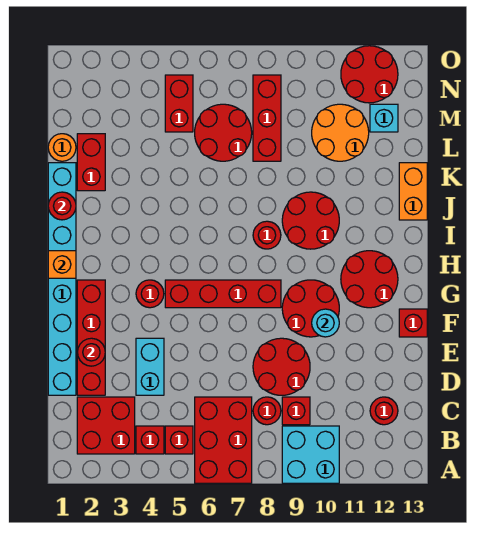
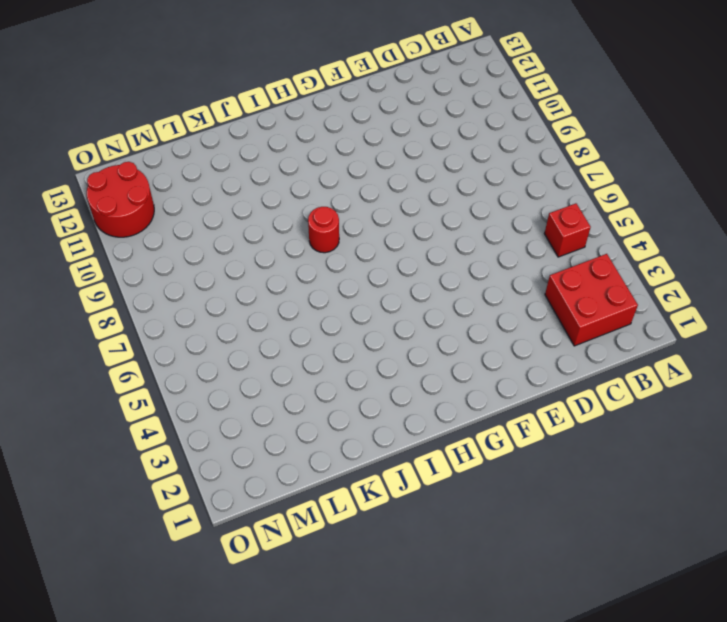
none -> red 2x3 brick [195,397,252,483]
none -> cyan 2x2 brick [282,426,339,483]
none -> red 1x1 brick [136,426,164,454]
none -> red 1x1 round brick [253,397,281,425]

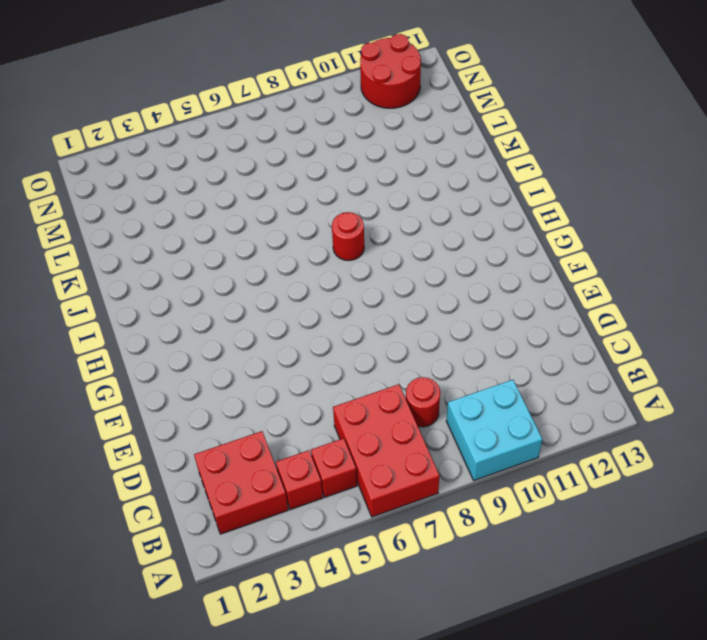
none -> red 1x1 brick [282,397,310,425]
none -> red 1x1 round brick [370,397,398,425]
none -> cyan 1x8 brick [48,163,76,395]
none -> red 1x4 brick [77,280,105,395]

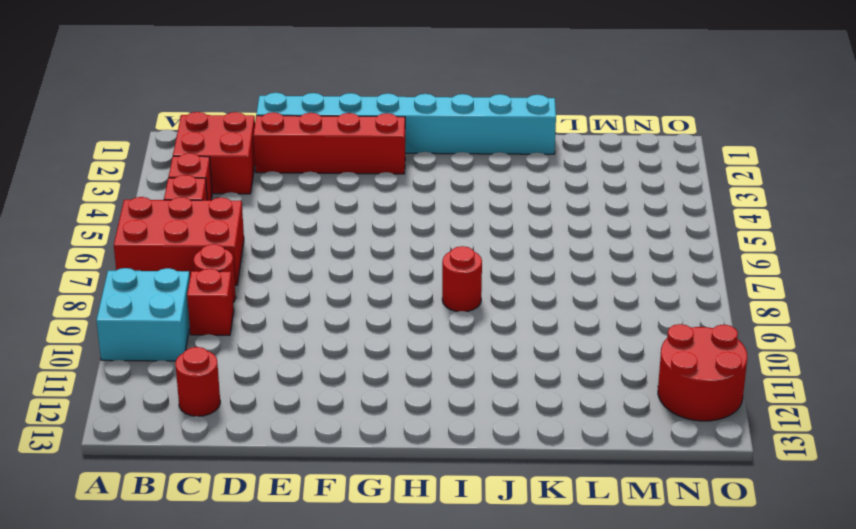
none -> cyan 1x2 brick [136,338,164,395]
none -> red 2x2 round brick [253,338,310,395]
none -> red 2x2 round brick [282,280,339,337]
none -> red 1x1 brick [399,309,427,337]

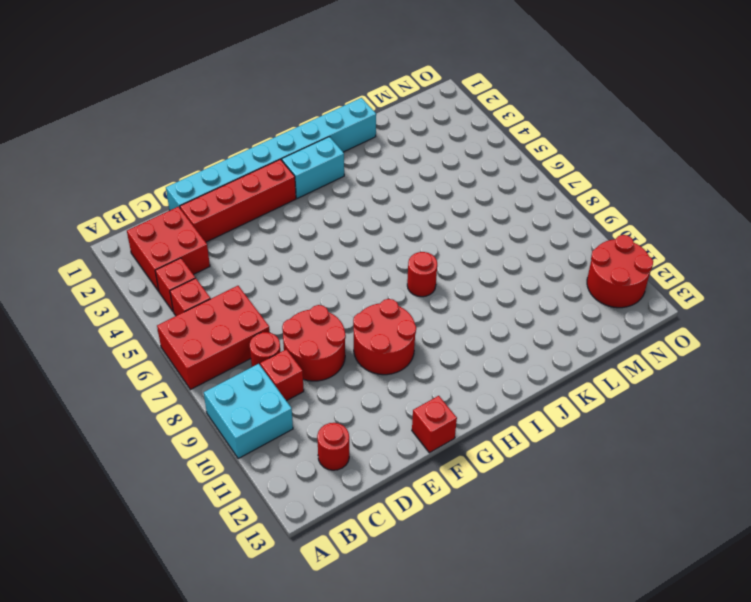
cyan 1x2 brick [282,137,344,198] -> cyan 1x2 brick moved to [136,338,164,395]
none -> red 1x1 round brick [136,280,164,308]
none -> red 1x4 brick [165,280,281,308]
none -> red 2x2 round brick [341,251,398,308]
none -> red 2x2 round brick [282,192,339,249]

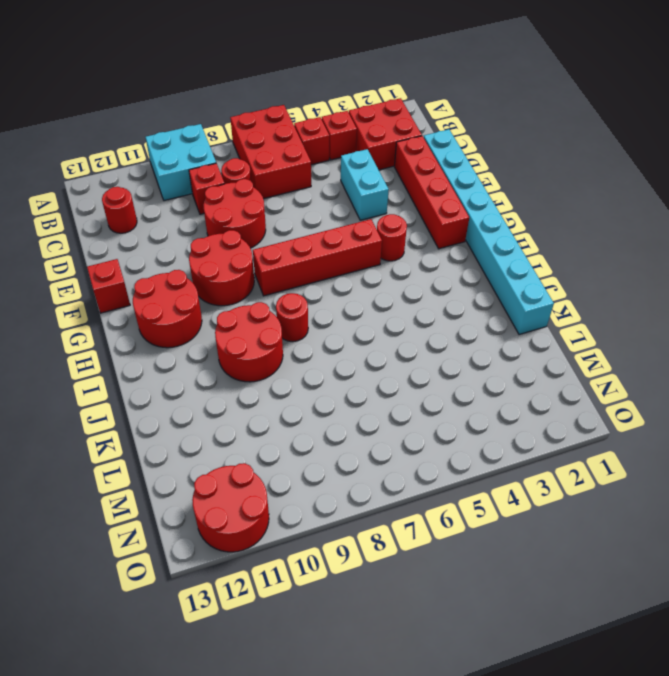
none -> orange 1x2 brick [399,163,427,220]
none -> red 1x2 brick [77,134,105,191]
none -> orange 1x1 round brick [48,134,76,161]
none -> red 2x2 round brick [195,104,252,161]

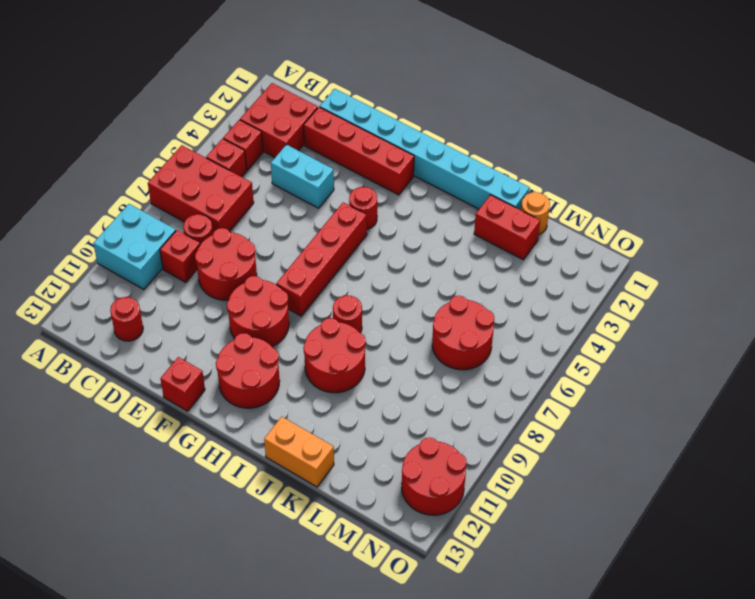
none -> red 1x3 brick [253,75,281,161]
none -> orange 2x2 round brick [312,104,369,161]
none -> red 1x2 brick [165,75,193,132]
none -> cyan 1x1 brick [370,104,398,132]

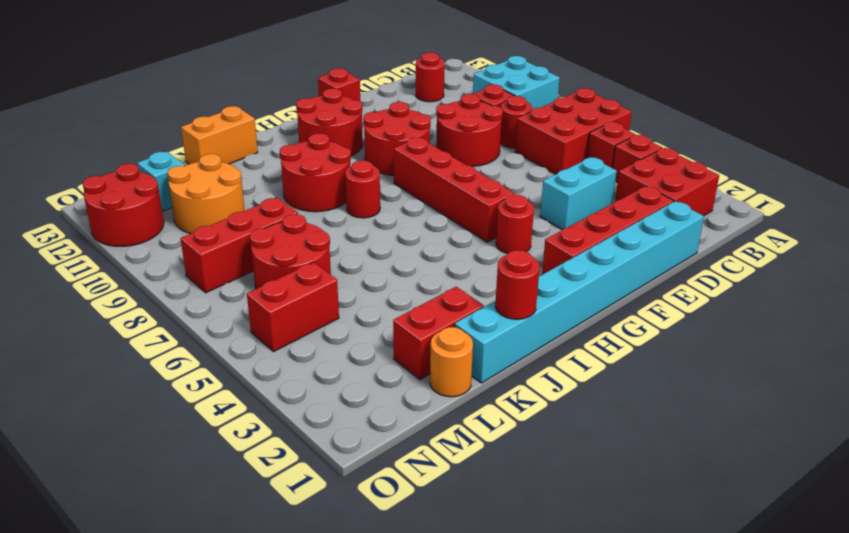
none -> red 1x1 round brick [78,338,105,366]
none -> cyan 1x1 round brick [312,309,339,337]
none -> orange 1x1 brick [48,251,76,278]

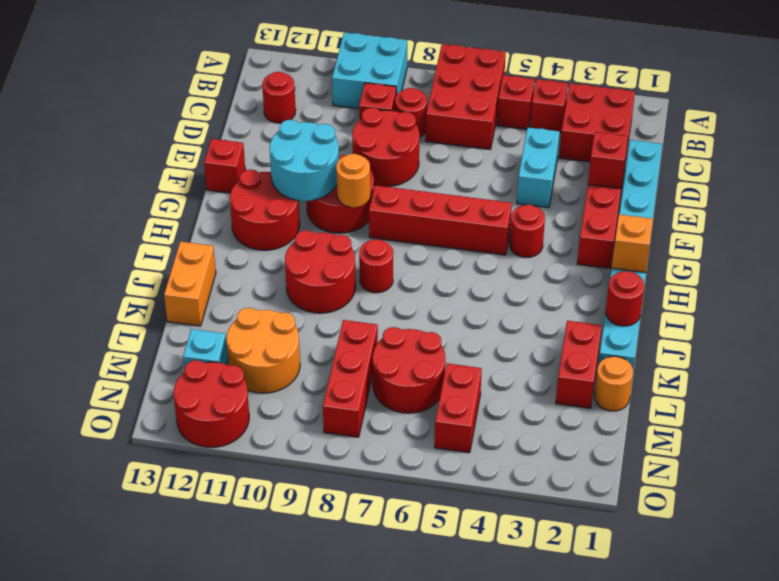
red 1x1 brick [588,132,628,189] -> red 1x1 round brick [78,338,105,366]
cyan 2x2 round brick [270,120,339,201] -> cyan 1x1 round brick [312,309,339,337]
orange 1x1 round brick [336,154,370,207] -> none

